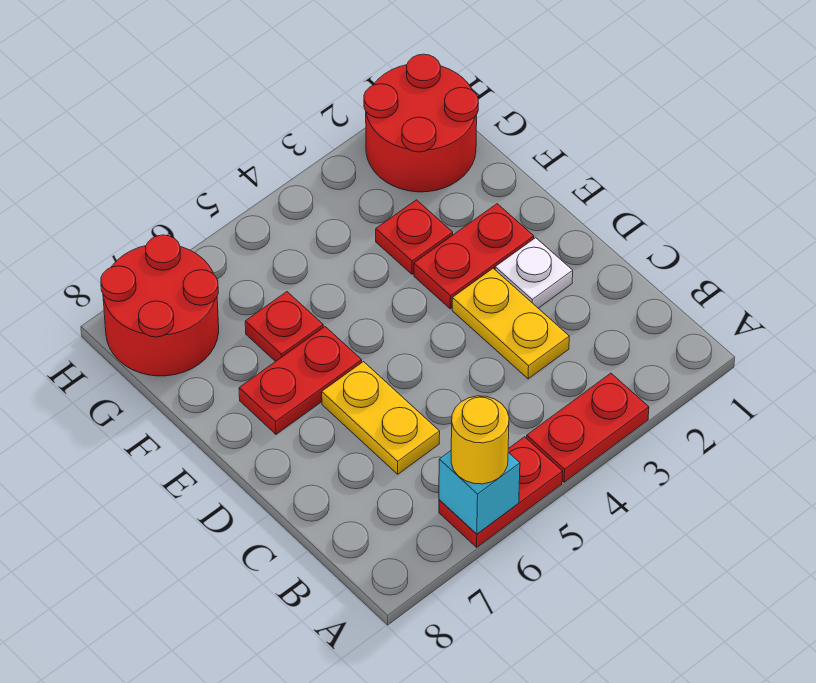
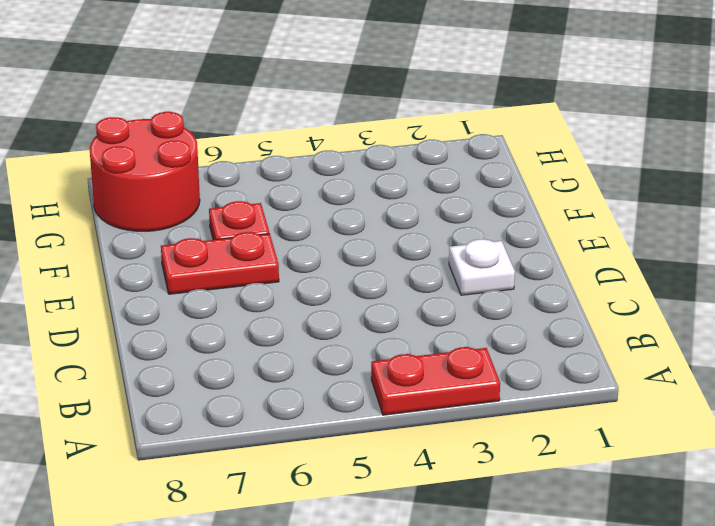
none -> red 1x2 plate [439,437,563,547]
none -> yellow 1x2 plate [452,268,569,379]
none -> yellow 1x2 plate [322,362,440,474]

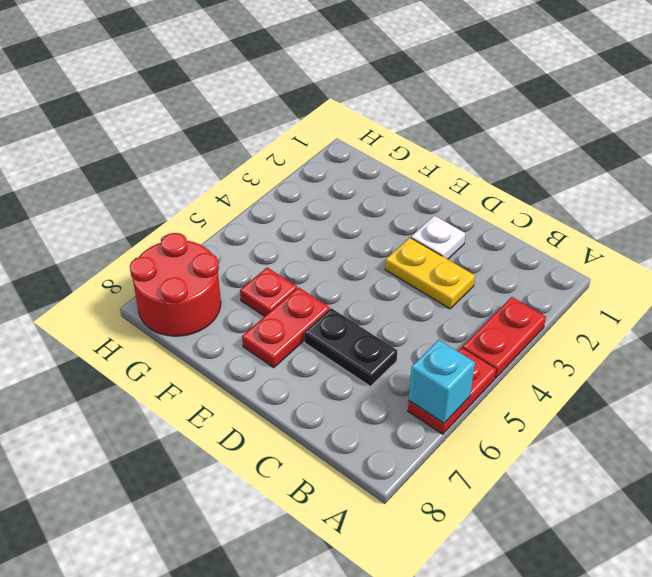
black 1x2 plate [304,308,397,386] -> yellow 1x2 plate [322,362,440,474]
none -> red 1x2 plate [414,204,534,309]
none -> red 1x1 plate [376,200,453,274]
none -> red 2x2 round brick [364,54,478,192]

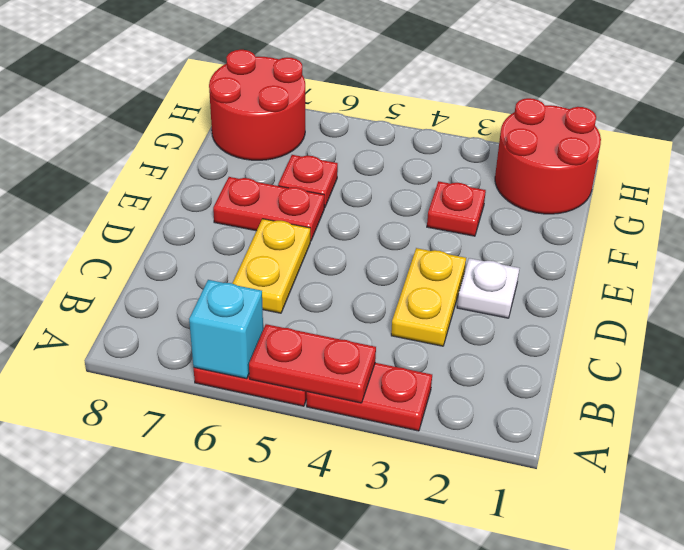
red 1x2 plate [249,324,376,403] -> red 1x2 plate moved to [414,204,534,309]
none -> yellow 1x1 round brick [451,396,509,484]

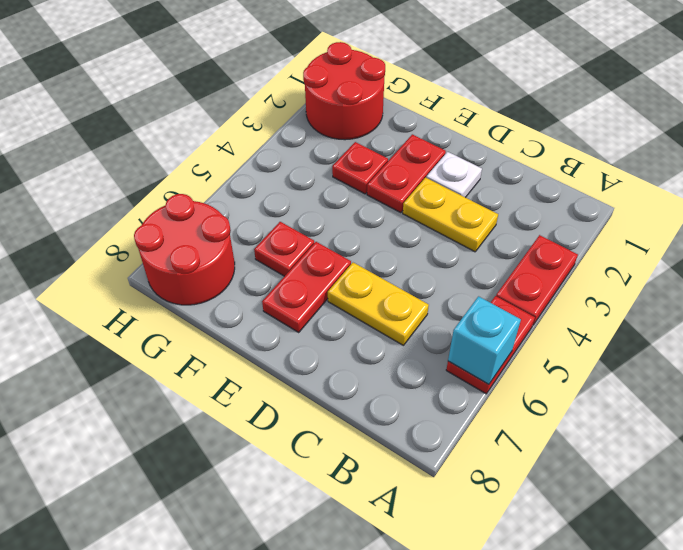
none -> yellow 1x1 round brick [451,396,509,484]

